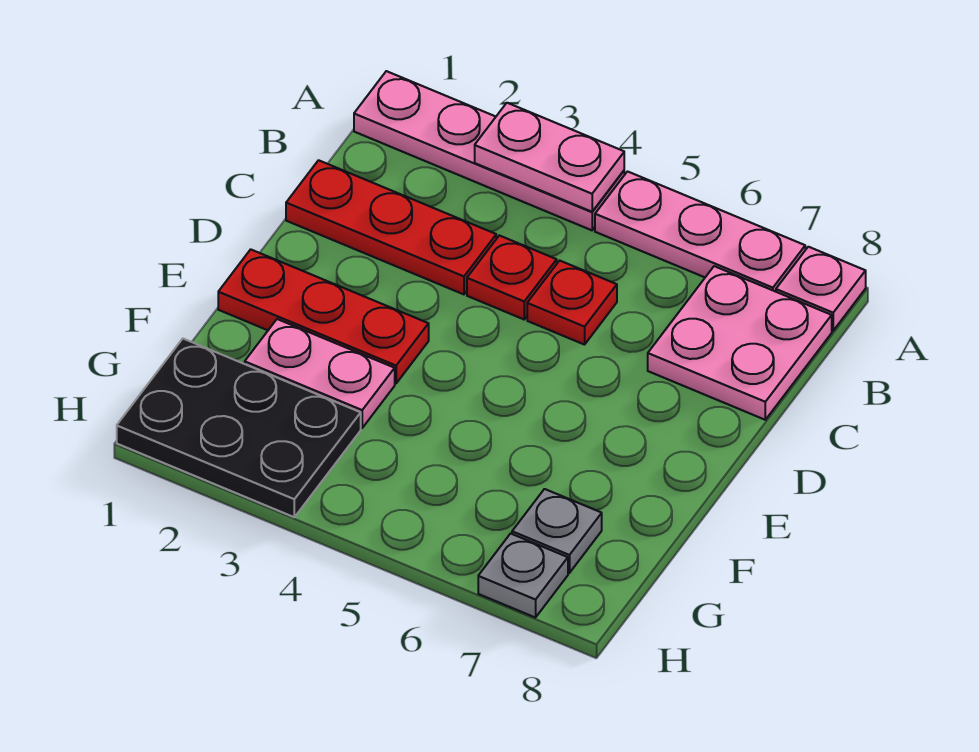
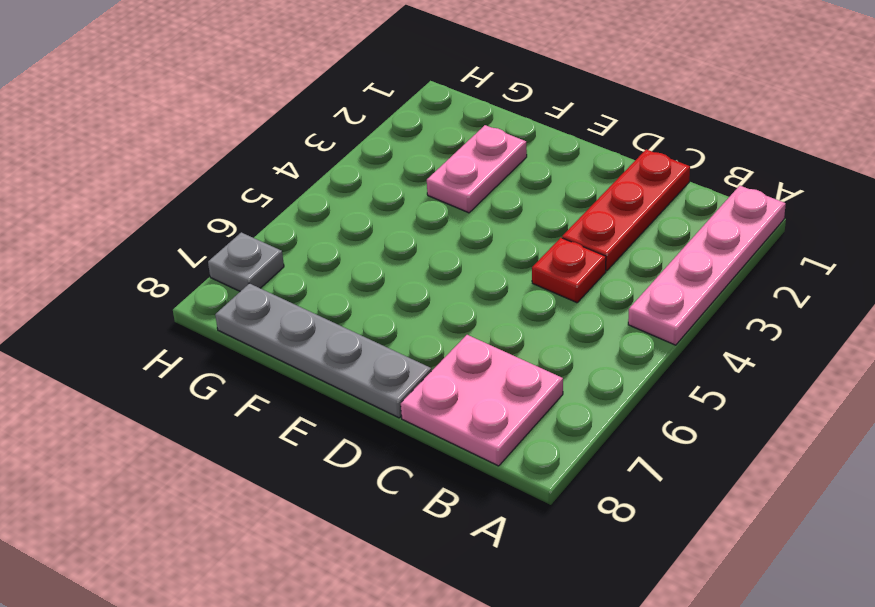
grey 1x4 plate [215,283,431,418] -> none
none -> pink 1x3 plate [595,172,805,292]
none -> pink 1x1 plate [776,247,866,331]
none -> red 1x1 plate [527,261,617,345]

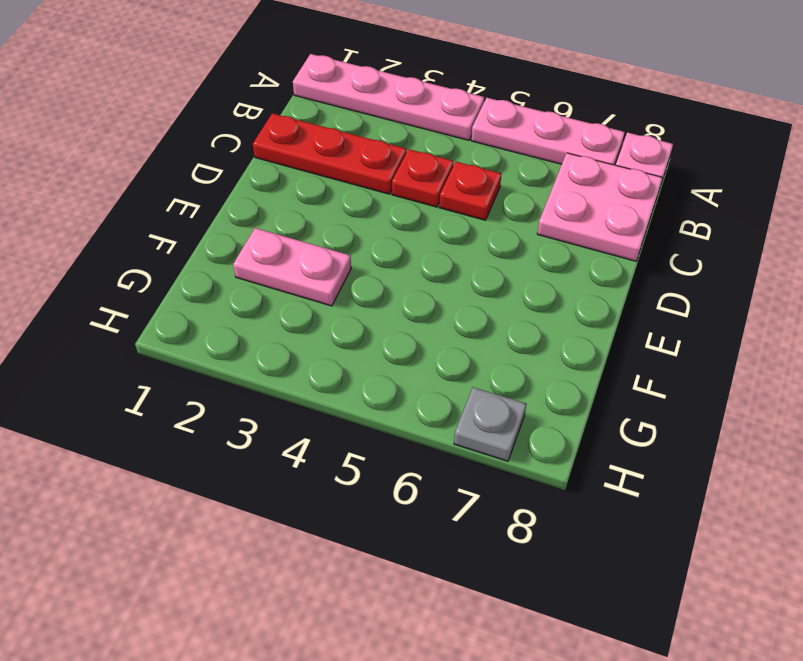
none -> red 1x3 plate [218,249,429,383]
none -> black 2x3 plate [117,339,361,517]
none -> grey 1x1 plate [512,489,602,573]

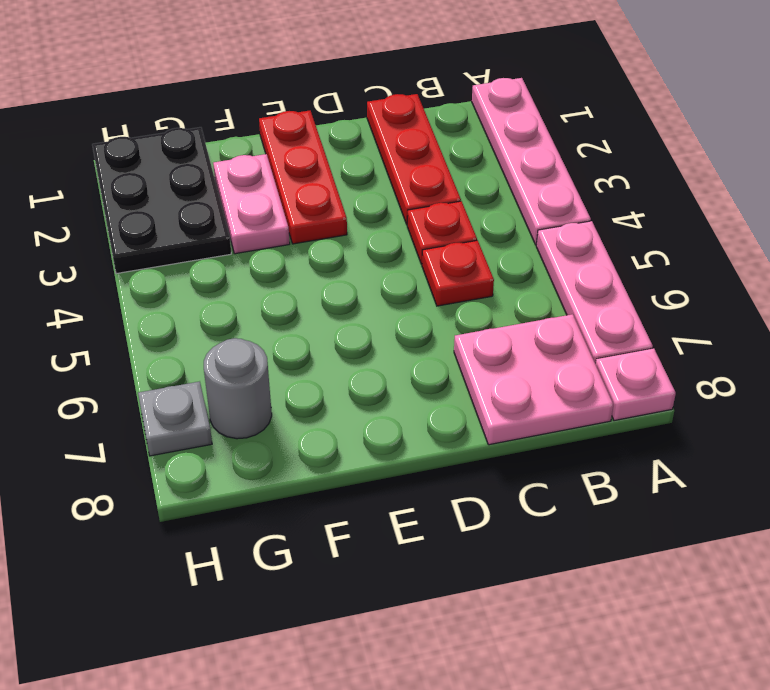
grey 1x1 round brick [204,338,272,439] -> grey 1x1 plate [512,489,602,573]
none -> pink 1x2 plate [475,103,624,212]

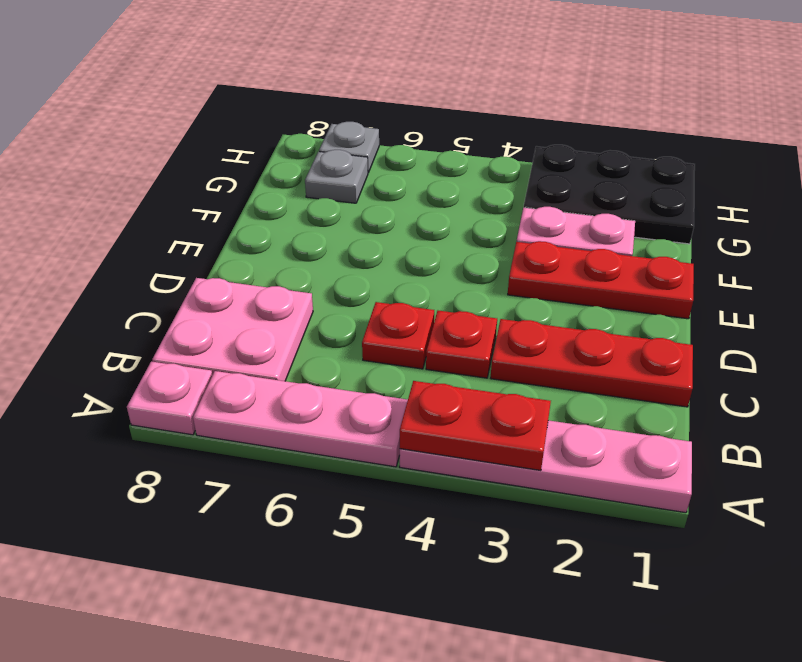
red 1x2 plate [400,381,551,470] -> pink 1x2 plate [475,103,624,212]

